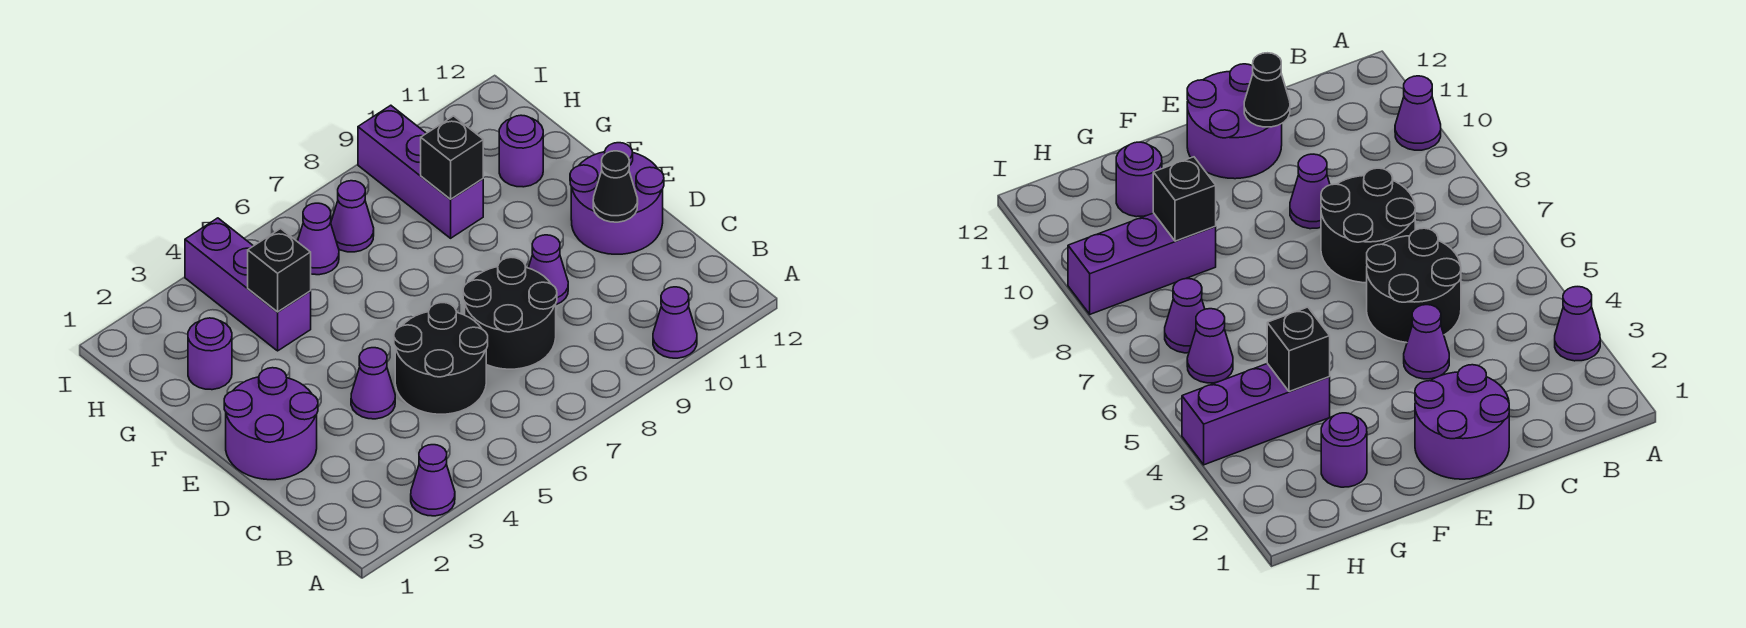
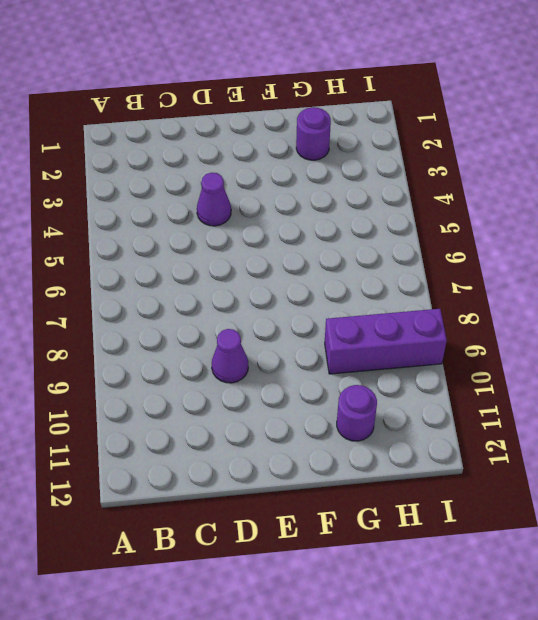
none -> purple 1x1 cone [411,445,455,516]
none -> purple 1x1 cone [653,287,697,358]
none -> black 2x2 round brick [394,303,488,414]

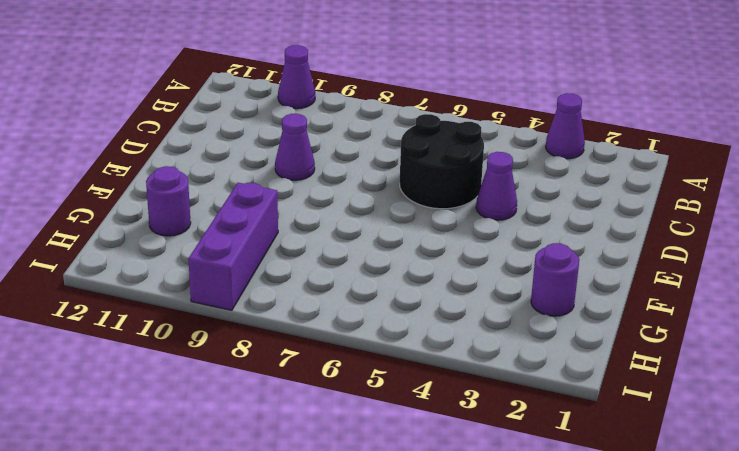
none -> black 2x2 round brick [463,257,557,369]
none -> purple 2x2 round brick [224,368,318,480]
none -> purple 2x2 round brick [570,143,664,254]

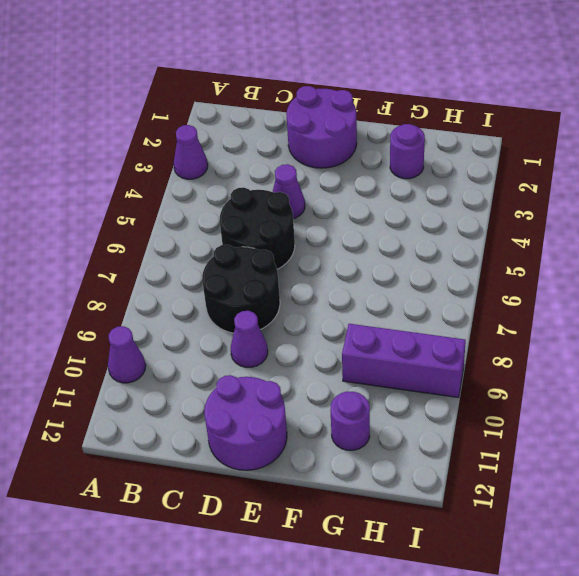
none -> purple 1x3 brick [185,218,311,351]
none -> purple 1x1 cone [297,203,339,275]
none -> purple 1x1 cone [331,181,374,252]

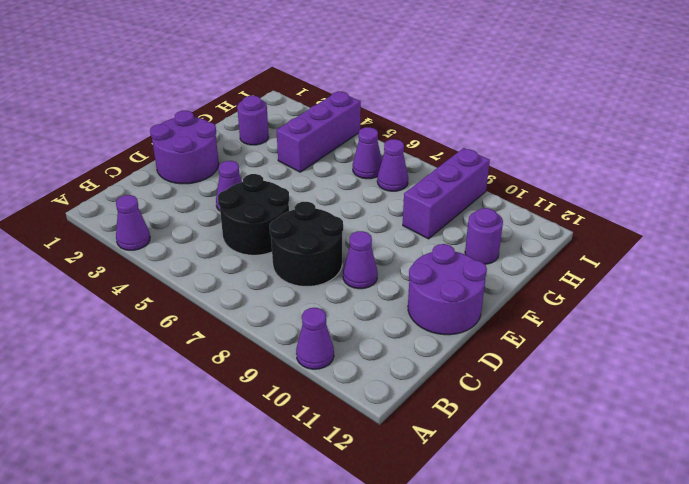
none -> black 1x1 cone [593,151,638,222]
none -> black 1x1 brick [248,229,311,312]
none -> black 1x1 brick [421,116,483,199]

